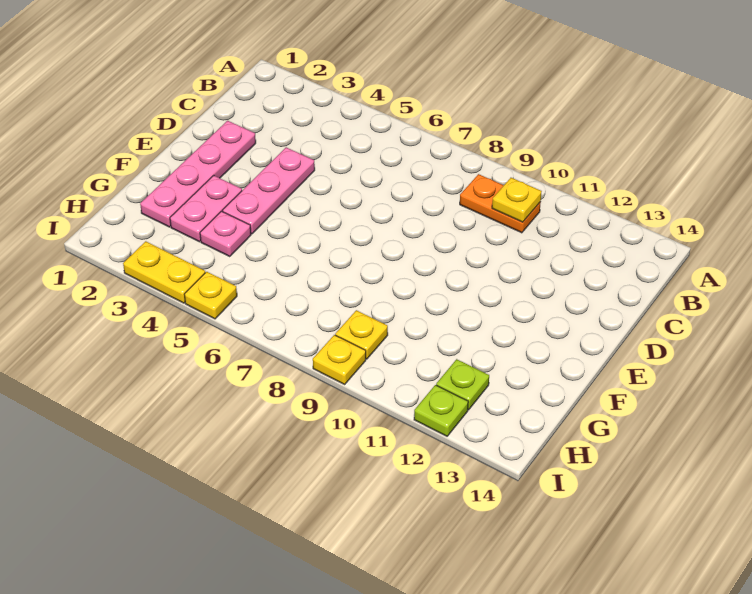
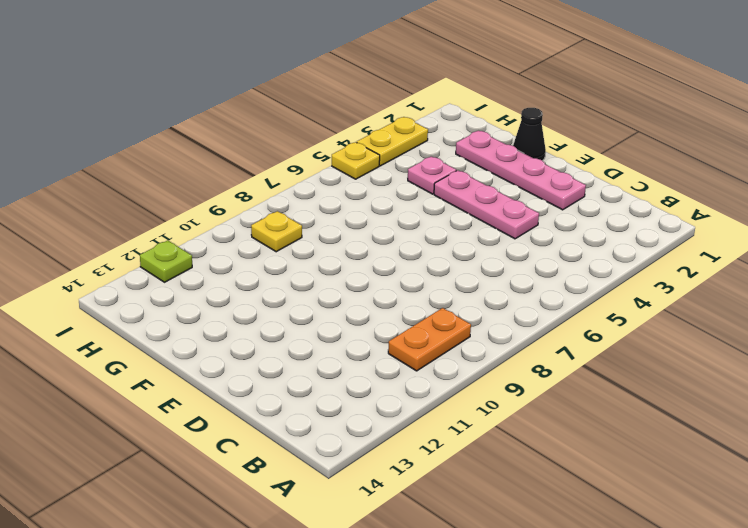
black 1x1 cone [513,108,546,161] -> none
none -> pink 1x2 plate [170,175,242,242]
none -> lime 1x1 plate [436,359,489,410]
none -> yellow 1x1 plate [313,335,366,384]

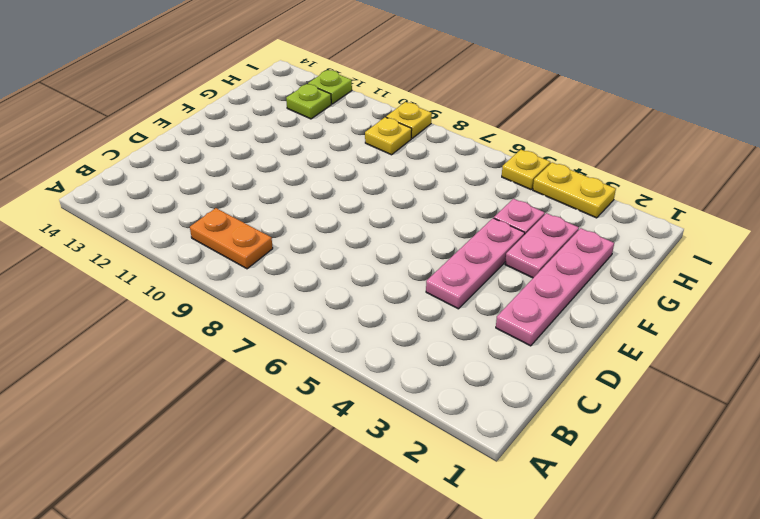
none -> yellow 1x1 plate [492,178,542,222]

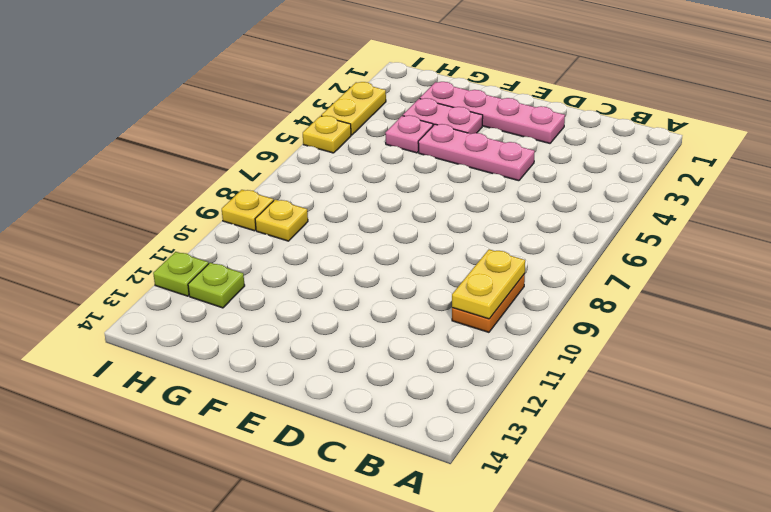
yellow 1x2 plate [452,249,525,319] -> yellow 1x1 plate [492,178,542,222]

